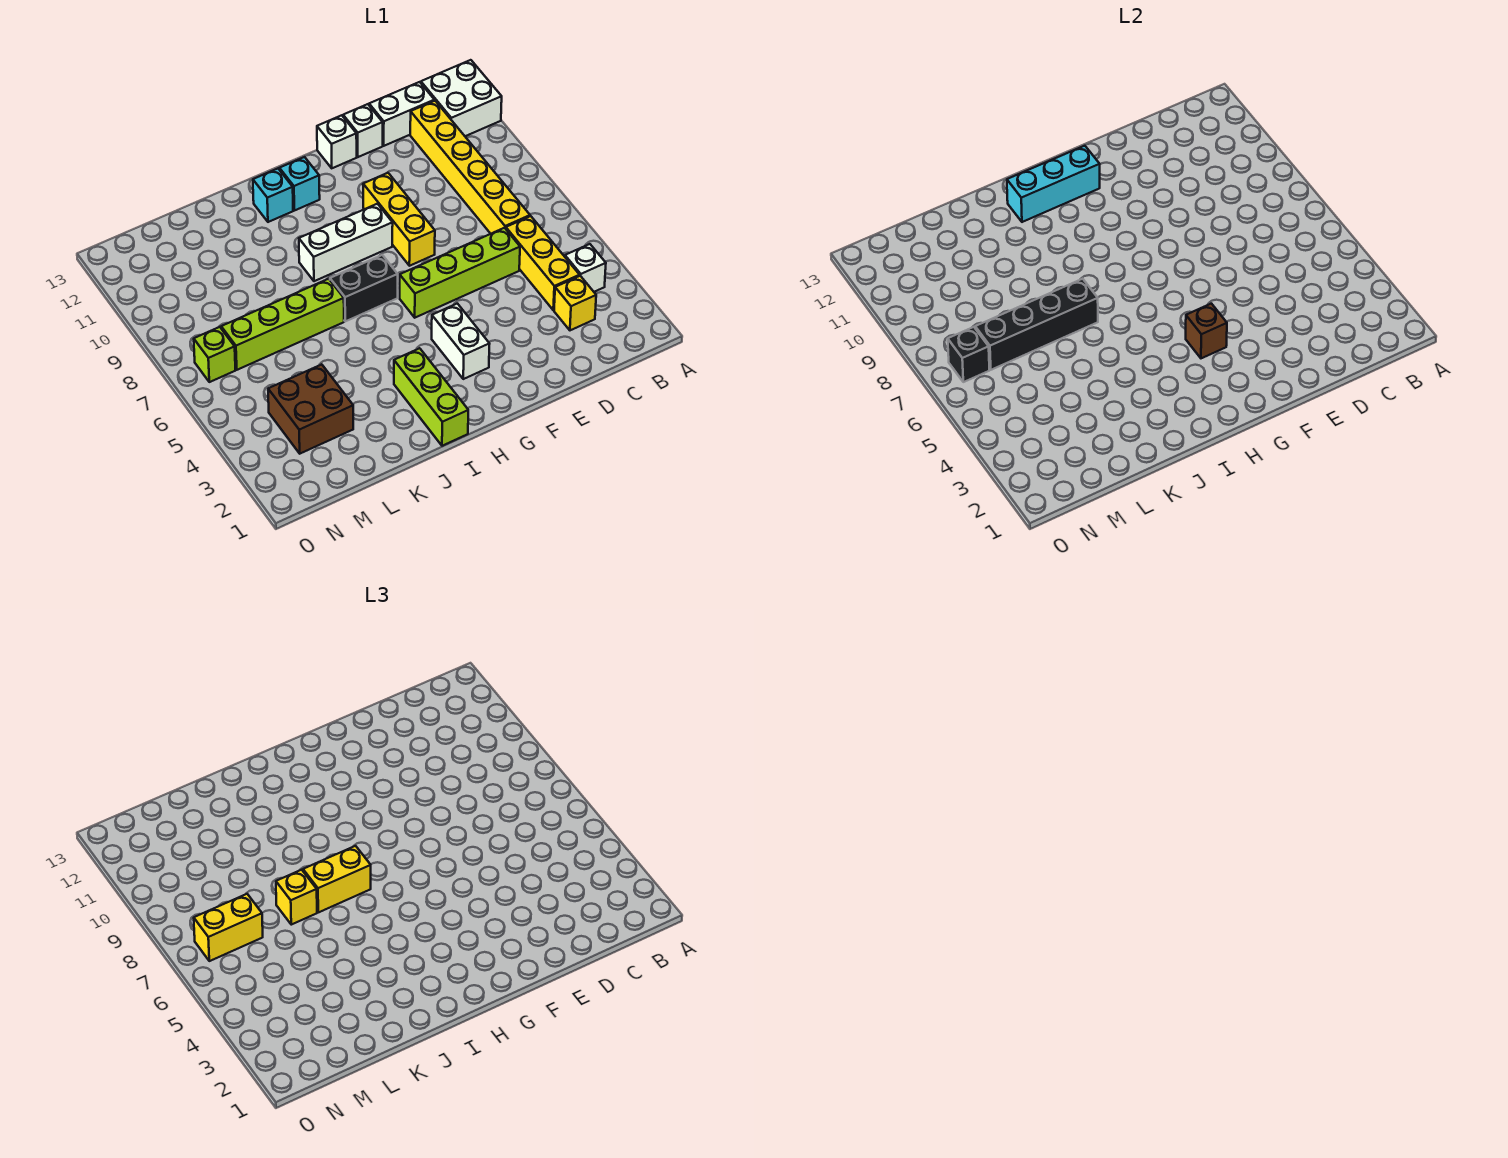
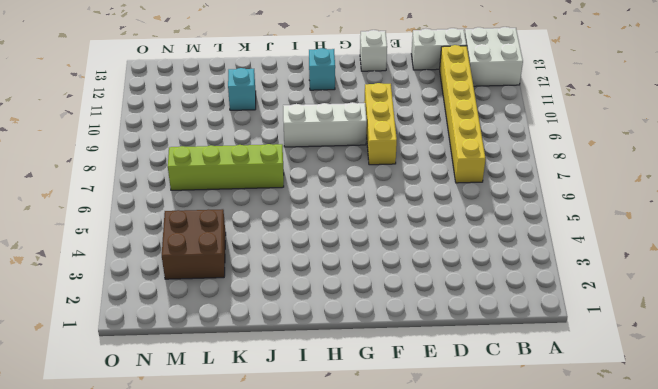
cyan 1x1 brick [228,68,256,110] -> cyan 1x1 brick moved to [253,169,293,222]
none -> white 1x1 brick [565,244,606,292]
none -> yellow 1x1 brick [554,276,596,330]
none -> yellow 1x3 brick [506,216,580,310]

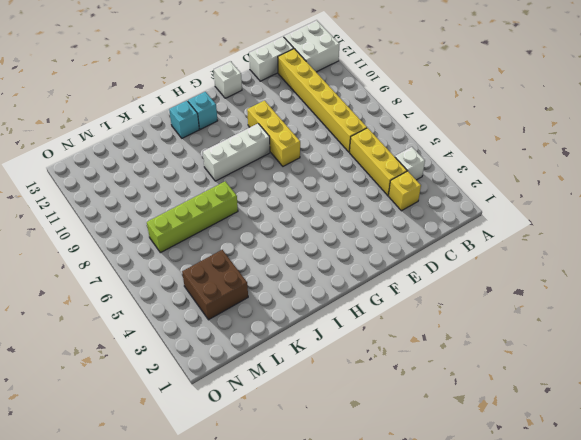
none -> lime 1x4 brick [400,228,520,318]
none -> white 1x1 brick [343,104,383,157]
none -> white 1x2 brick [432,304,489,379]

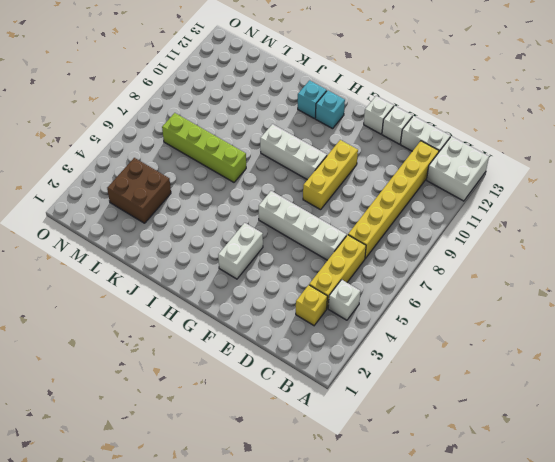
white 1x4 brick [259,191,347,260] -> lime 1x4 brick [400,228,520,318]
none -> black 1x2 brick [330,255,398,321]
none -> lime 1x3 brick [394,348,468,446]
none -> lime 1x1 brick [194,327,235,382]

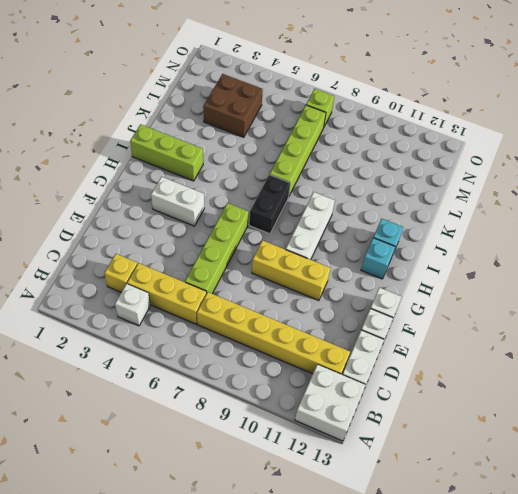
none -> brown 1x1 brick [1186,304,1227,358]
none -> cyan 1x3 brick [1007,146,1100,222]
none -> black 1x4 brick [975,279,1098,370]

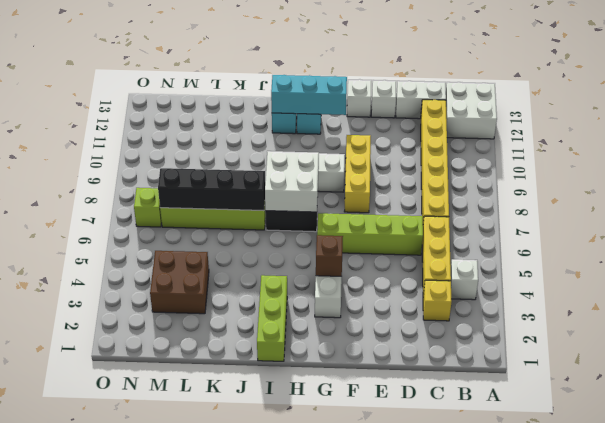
white 2x2 brick [265,151,319,212] -> none
none -> black 1x1 brick [948,327,989,382]
none -> yellow 1x2 brick [303,846,371,912]
none -> yellow 1x1 brick [276,870,317,925]

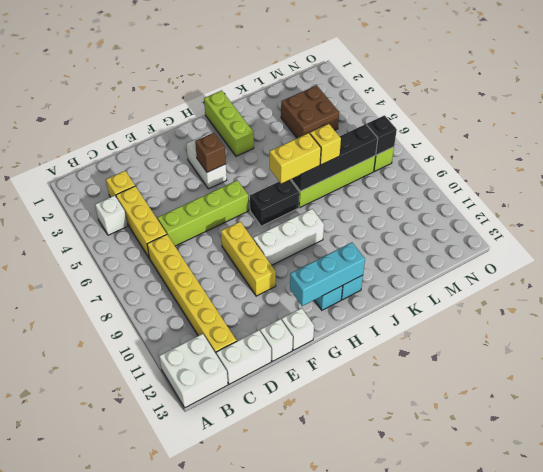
none -> yellow 1x2 brick [194,894,263,961]

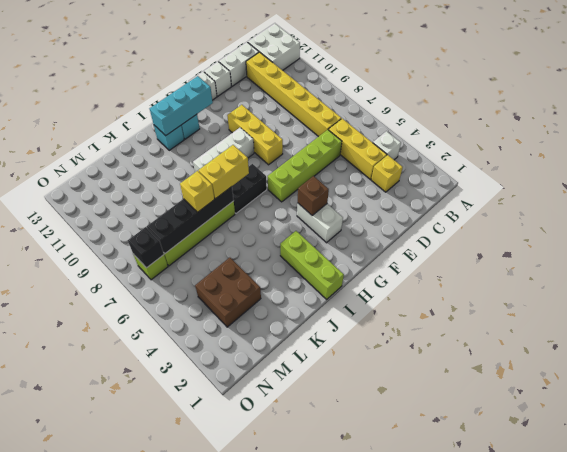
none -> yellow 1x2 brick [194,894,263,961]

